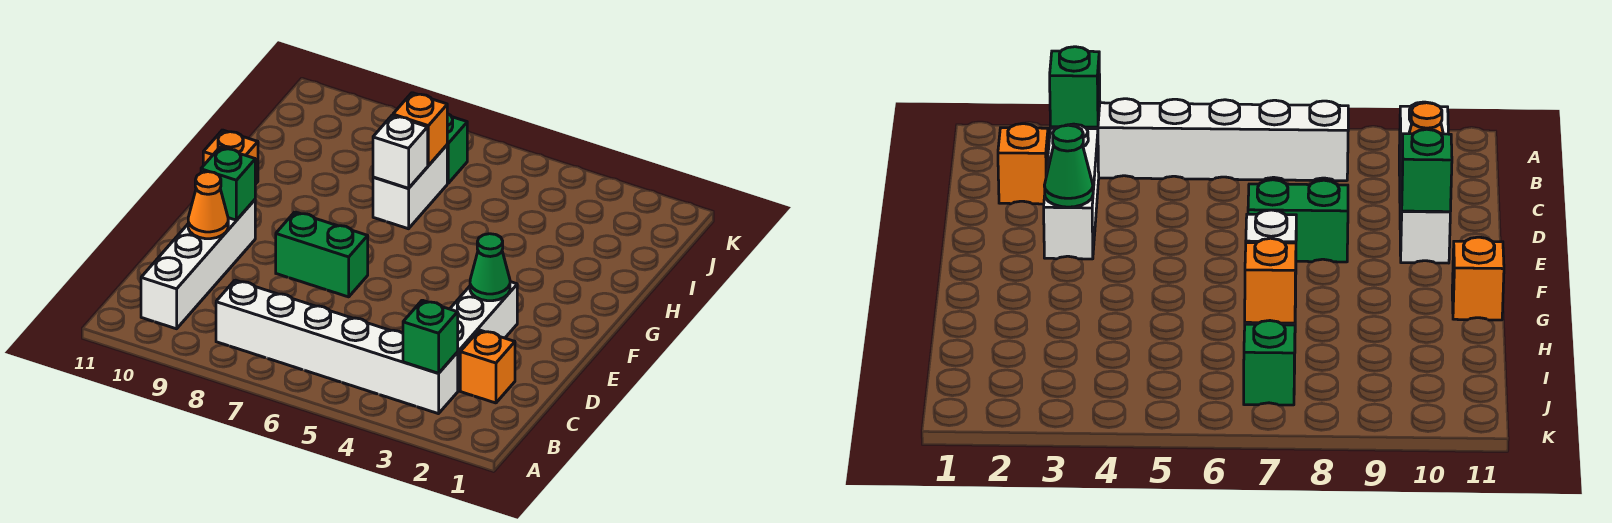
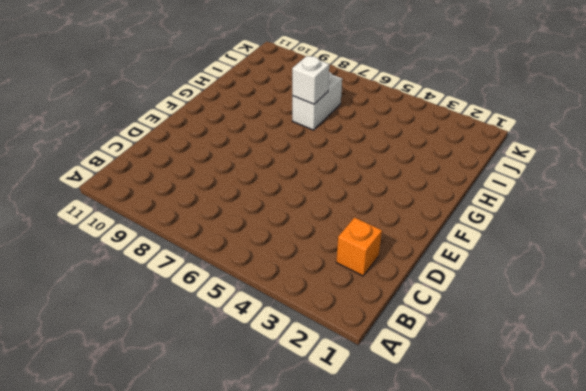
none -> white 1x6 brick [216,280,458,414]
none -> white 1x4 brick [141,200,255,329]
none -> white 1x3 brick [450,282,517,391]

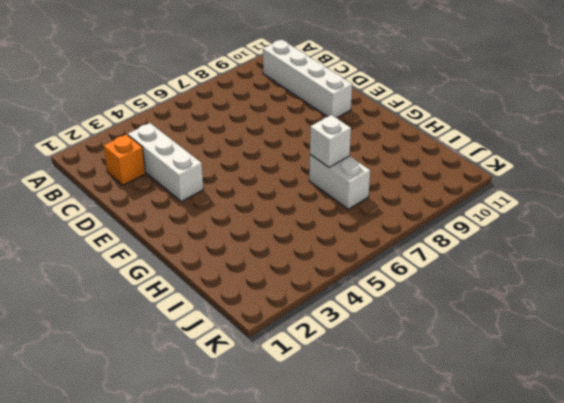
none -> white 1x6 brick [216,280,458,414]
none -> green 1x2 brick [276,212,368,297]
none -> orange 1x1 brick [203,130,258,184]

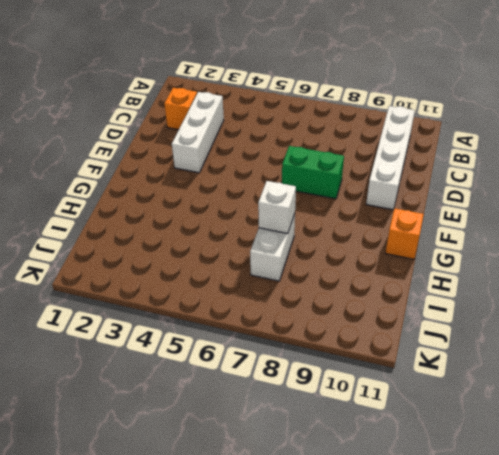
none -> white 1x6 brick [216,280,458,414]
none -> green 1x1 brick [447,114,467,183]
none -> green 1x1 brick [403,300,458,373]

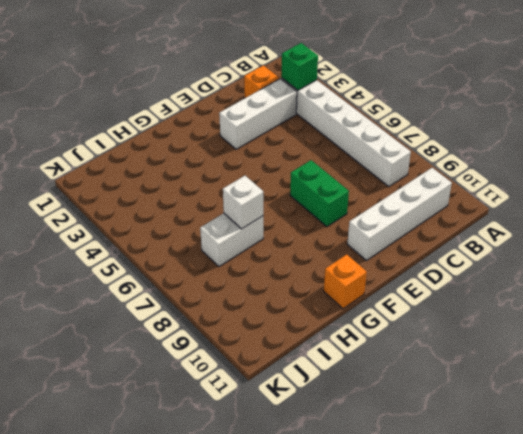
none -> green 1x1 brick [447,114,467,183]
none -> orange 1x1 cone [188,172,228,239]
none -> green 1x1 cone [470,234,510,301]

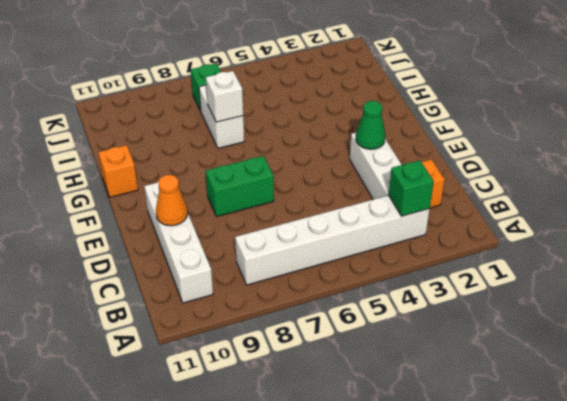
none -> green 1x1 brick [201,147,255,220]
none -> orange 1x1 brick [393,93,447,166]

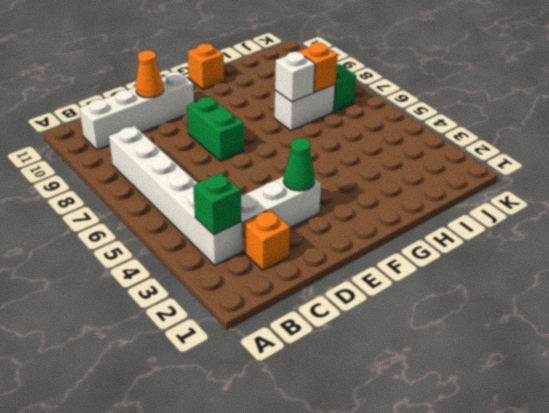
none -> green 1x1 brick [201,147,255,220]

